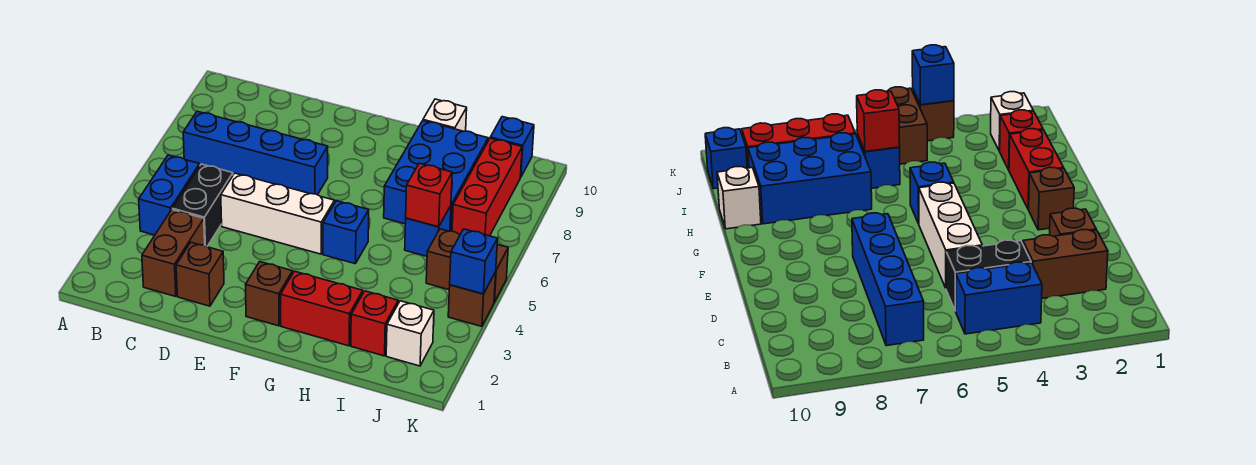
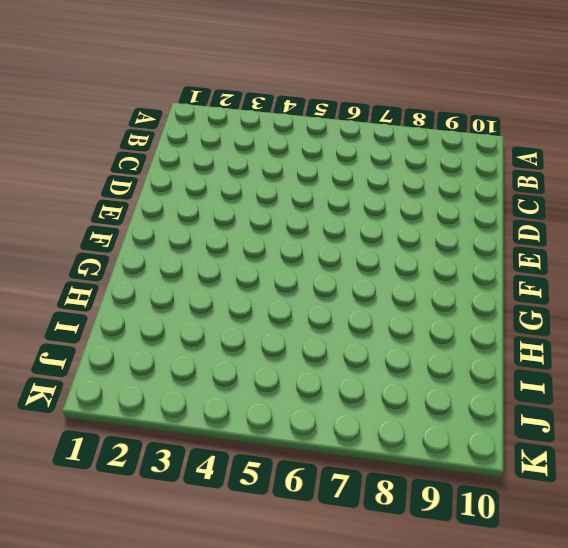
none -> blue 1x2 brick [139,155,200,235]
none -> blue 1x4 brick [183,111,328,195]
none -> brown 1x2 brick [142,210,205,296]

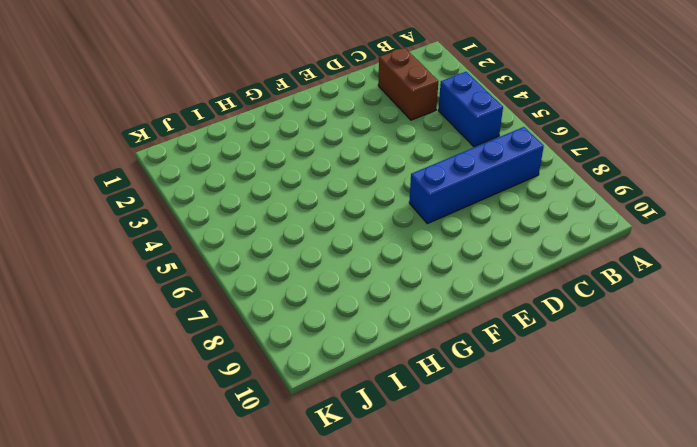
none -> black 1x2 brick [172,164,233,246]
none -> brown 1x1 brick [176,242,224,306]
none -> white 1x3 brick [221,173,335,254]

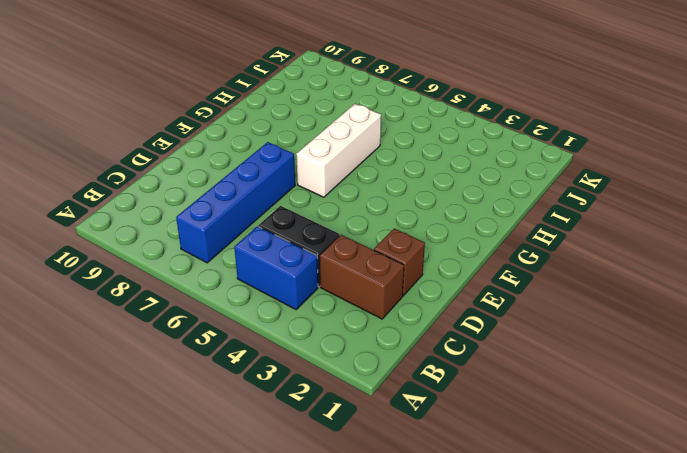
white 1x3 brick [296,104,381,197] -> white 1x3 brick moved to [221,173,335,254]
none -> brown 1x1 brick [246,262,293,326]
none -> red 1x2 brick [281,271,363,346]
none -> blue 1x1 brick [323,201,369,264]

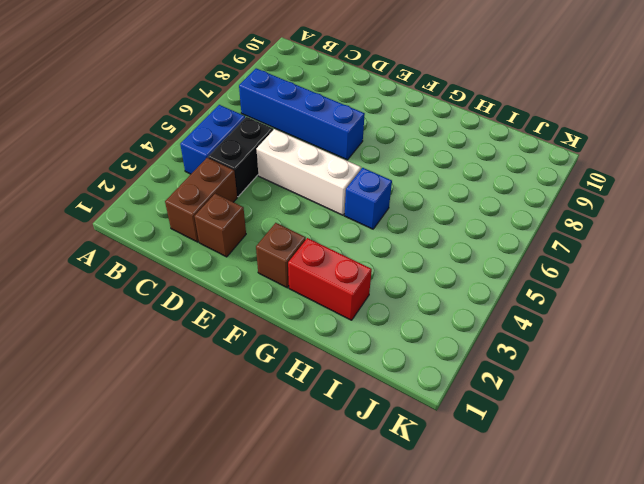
none -> blue 2x3 brick [384,121,488,231]
none -> white 1x1 brick [423,99,467,131]
none -> red 1x1 brick [351,291,398,356]

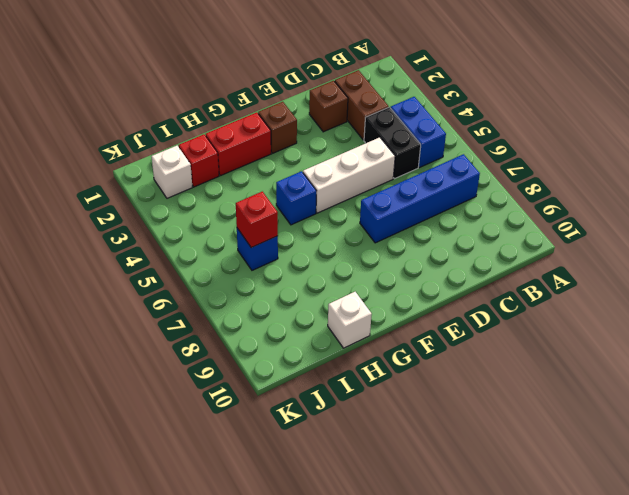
none -> blue 2x3 brick [384,121,488,231]
none -> brown 1x2 brick [426,229,508,302]
none -> red 1x3 brick [452,138,522,236]

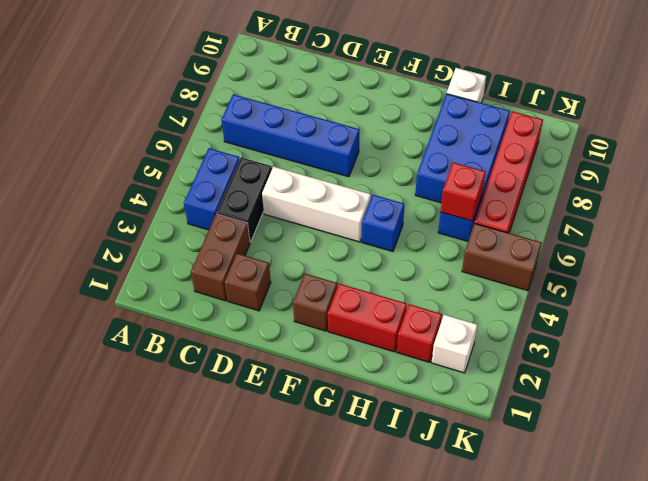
red 1x4 brick [475,111,543,233] -> red 1x3 brick [452,138,522,236]
none -> blue 1x1 brick [490,117,534,177]
none -> brown 1x1 brick [448,272,496,326]
none -> blue 1x1 brick [450,229,498,294]

